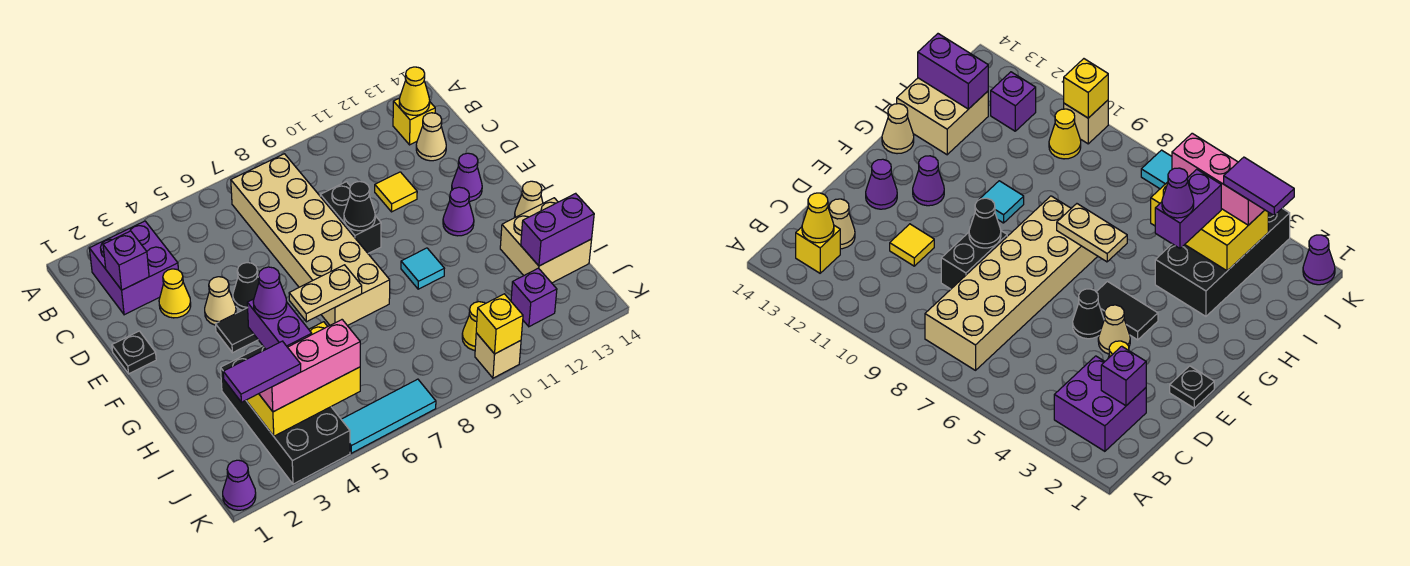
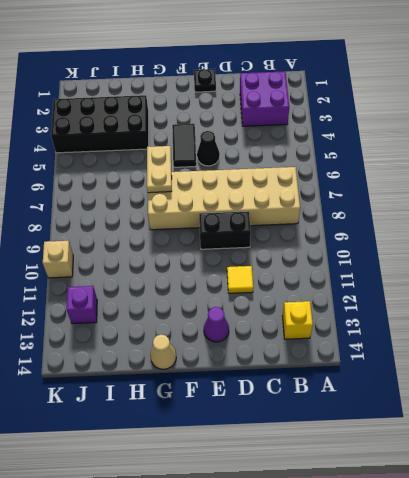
none -> tan 1x1 cone [416,113,446,161]
none -> yellow 1x1 cone [159,269,191,318]
none -> tan 1x1 cone [205,277,236,325]
none -> purple 1x1 cone [443,187,474,236]

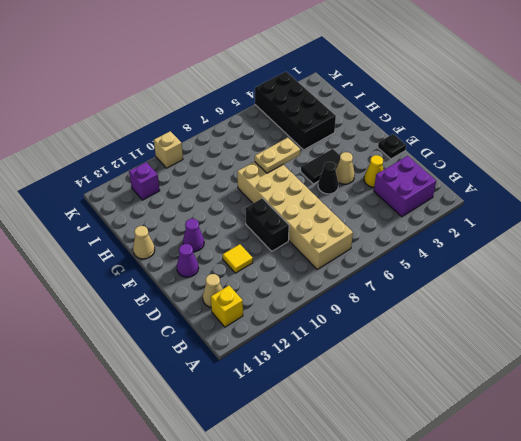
none -> cyan 1x1 tile [401,248,444,289]
none -> tan 2x2 brick [500,198,592,283]
none -> yellow 1x1 cone [462,302,485,350]
none -> purple 1x1 cone [223,460,256,510]

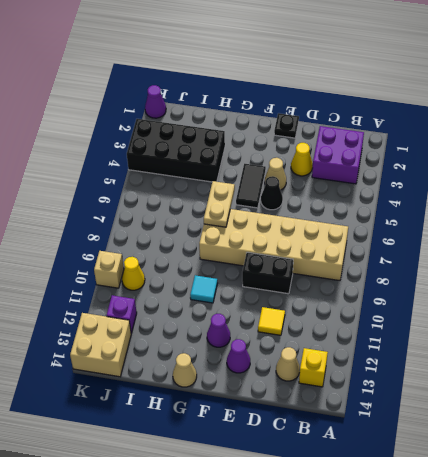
tan 2x2 brick [70,313,131,377] -> tan 2x2 brick moved to [500,198,592,283]
none -> cyan 1x3 tile [341,379,436,453]
none -> yellow 1x1 cone [399,67,430,115]
none -> purple 1x1 brick [103,231,149,290]
none -> black 1x1 cone [344,181,375,231]

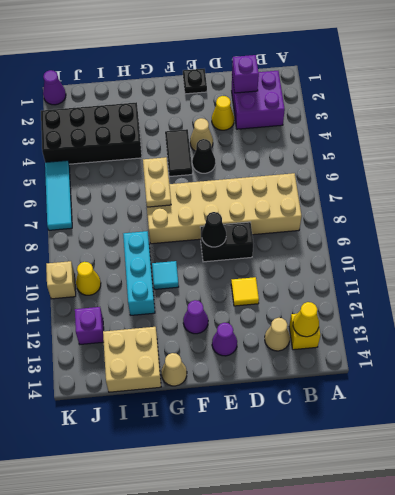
cyan 1x3 brick [123,231,155,315] -> none
none -> yellow 2x3 brick [246,322,360,436]
none -> purple 1x2 brick [521,193,594,266]
none -> yellow 1x1 brick [476,294,523,354]
none -> purple 1x2 brick [247,299,312,349]

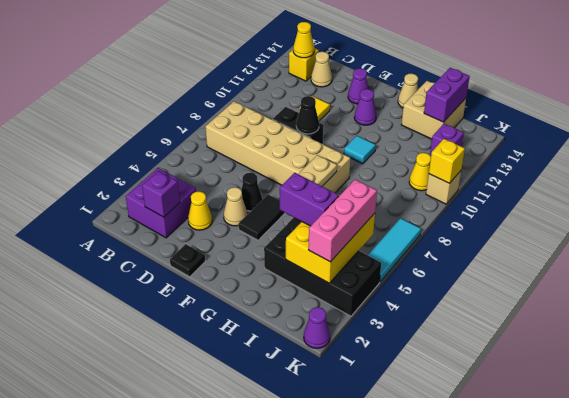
none -> purple 1x1 cone [253,267,287,319]
none -> purple 1x2 tile [223,341,301,402]

